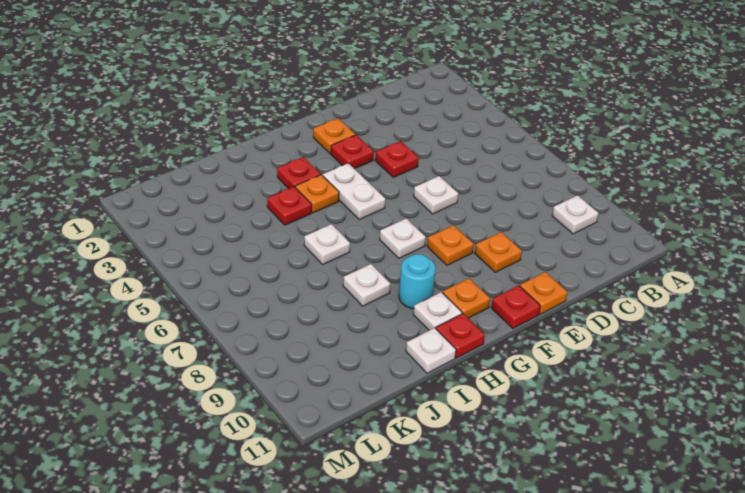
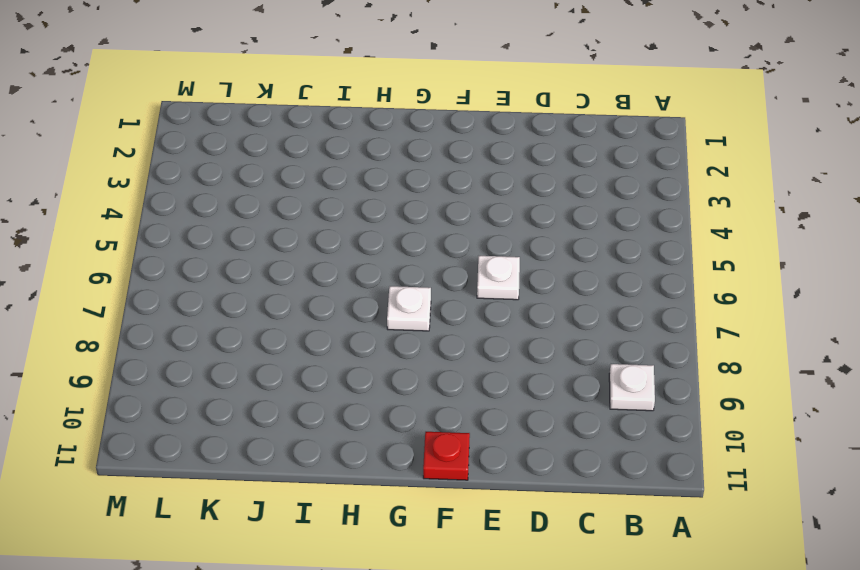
none -> red 1x1 plate [375,141,419,177]
none -> orange 1x1 plate [475,232,522,272]
none -> orange 1x1 plate [520,272,567,314]

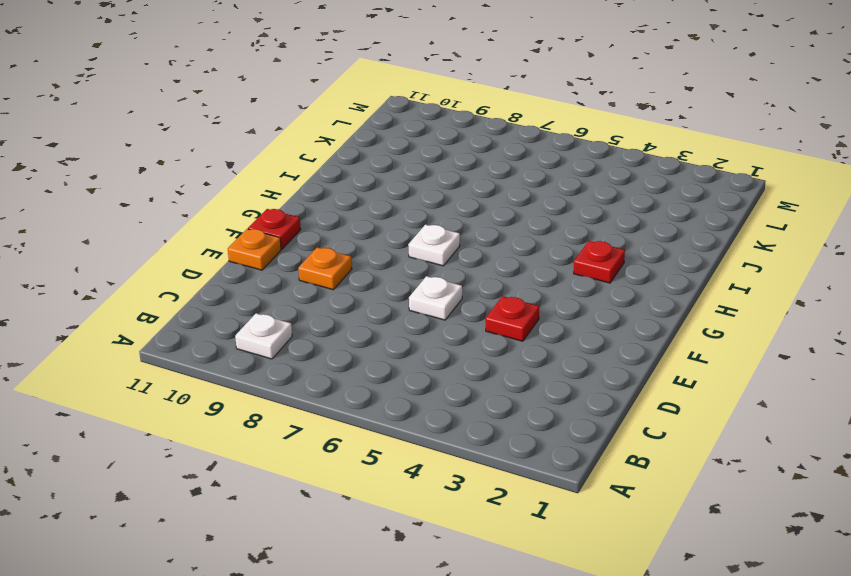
none -> orange 1x1 plate [313,118,355,154]
none -> red 1x1 plate [331,135,374,169]
none -> orange 1x1 plate [427,225,474,265]

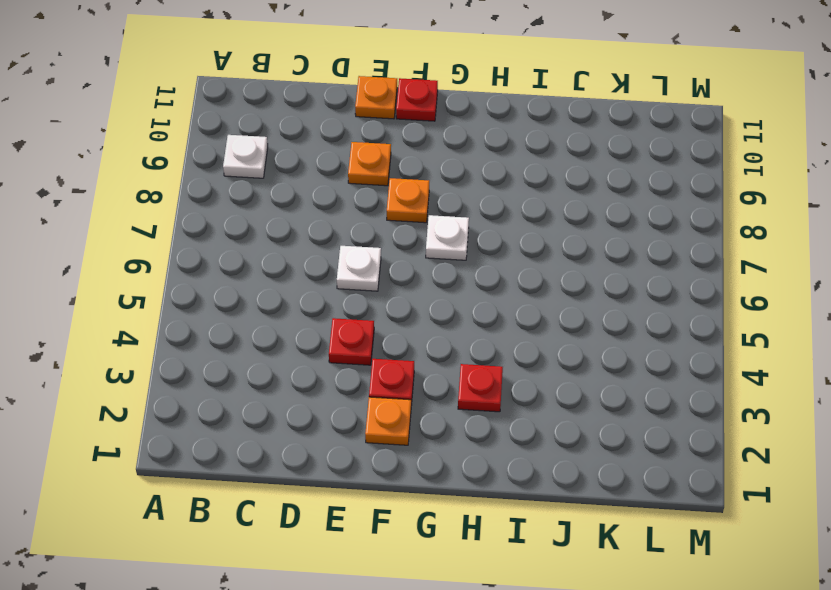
none -> white 1x2 plate [323,163,385,219]
none -> orange 1x1 plate [443,278,490,318]
none -> orange 1x1 plate [295,175,339,213]

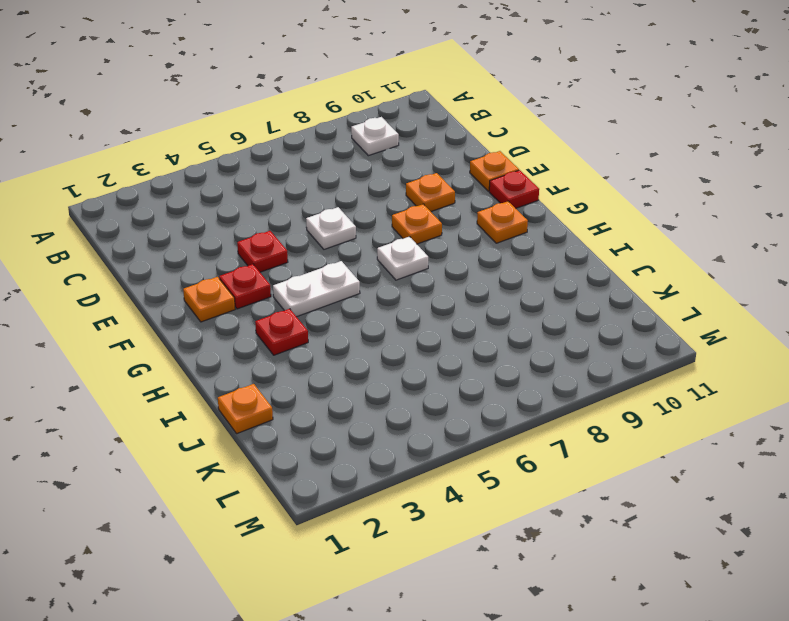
orange 1x1 plate [218,384,273,433] -> orange 1x1 plate moved to [295,175,339,213]
none -> cyan 1x1 round brick [399,254,436,309]
none -> white 1x1 plate [413,292,462,330]
none -> red 1x1 plate [436,314,485,358]

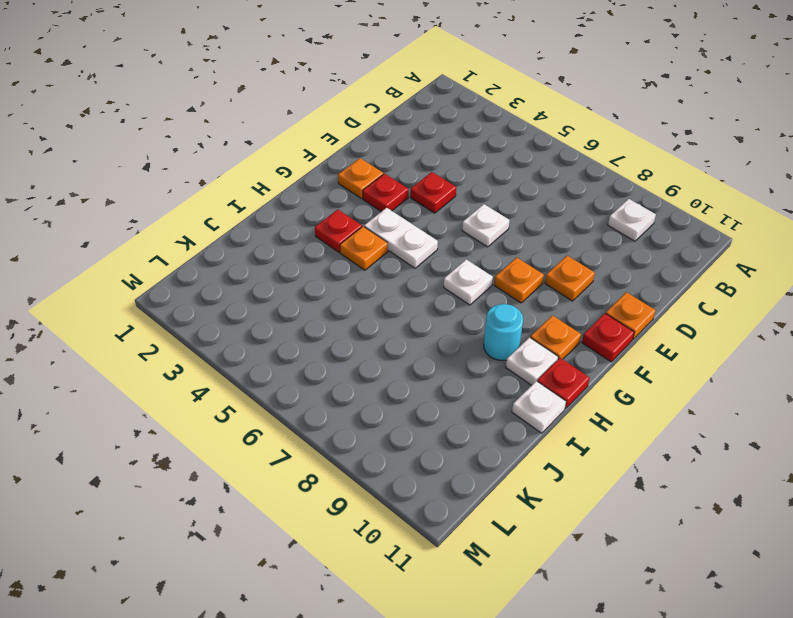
none -> red 1x1 plate [267,187,312,225]
none -> white 1x1 plate [304,224,350,264]
none -> white 1x1 plate [343,264,391,306]

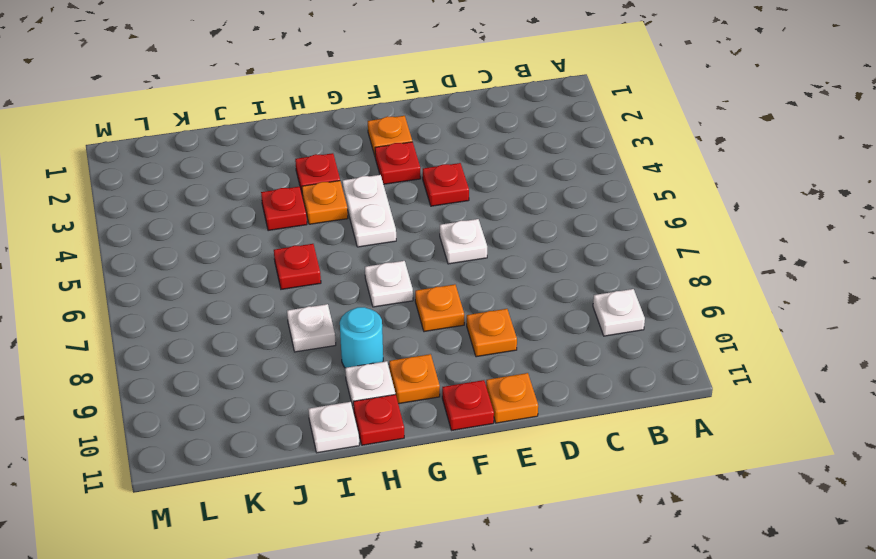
red 1x1 plate [274,244,321,289] -> white 1x1 plate [304,224,350,264]

